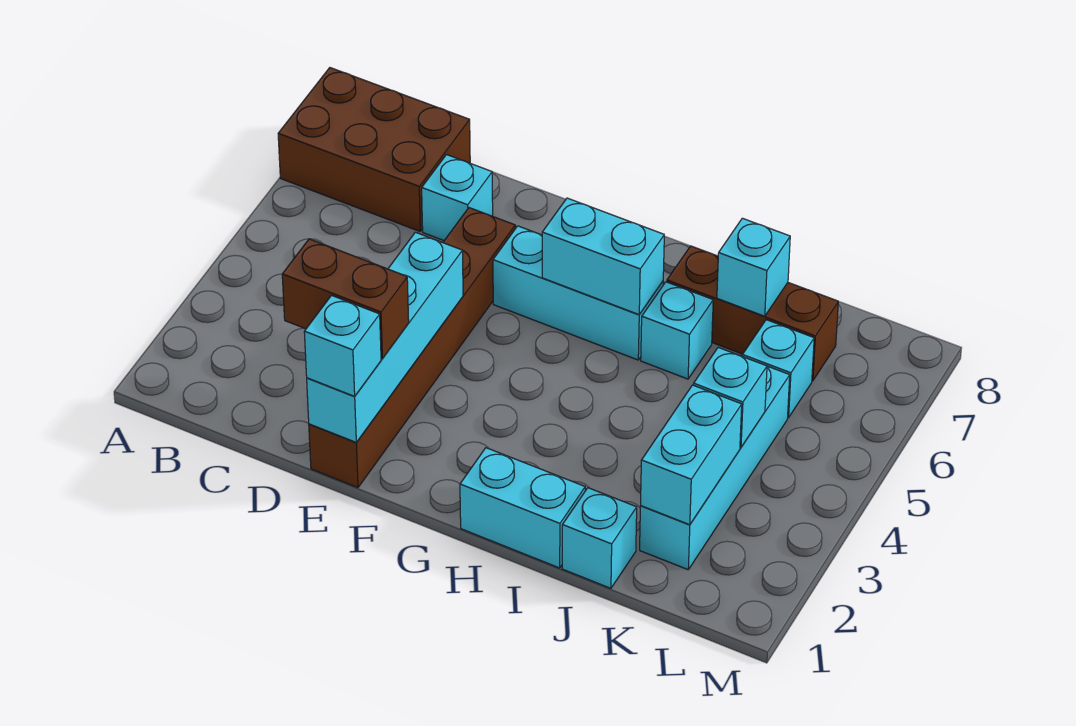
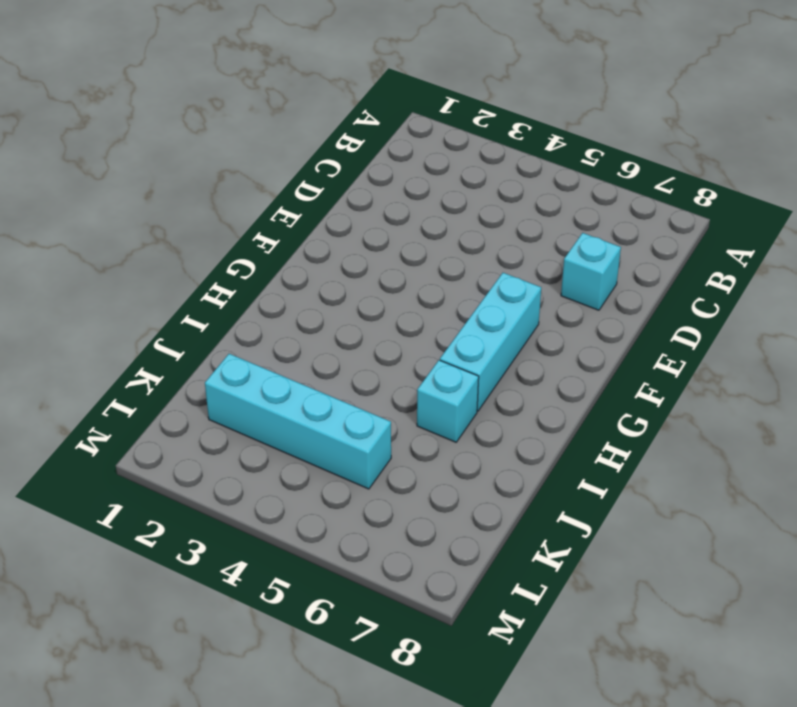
none -> brown 2x3 brick [278,68,470,231]
none -> brown 1x6 brick [309,208,515,488]
none -> cyan 1x2 brick [460,448,585,568]

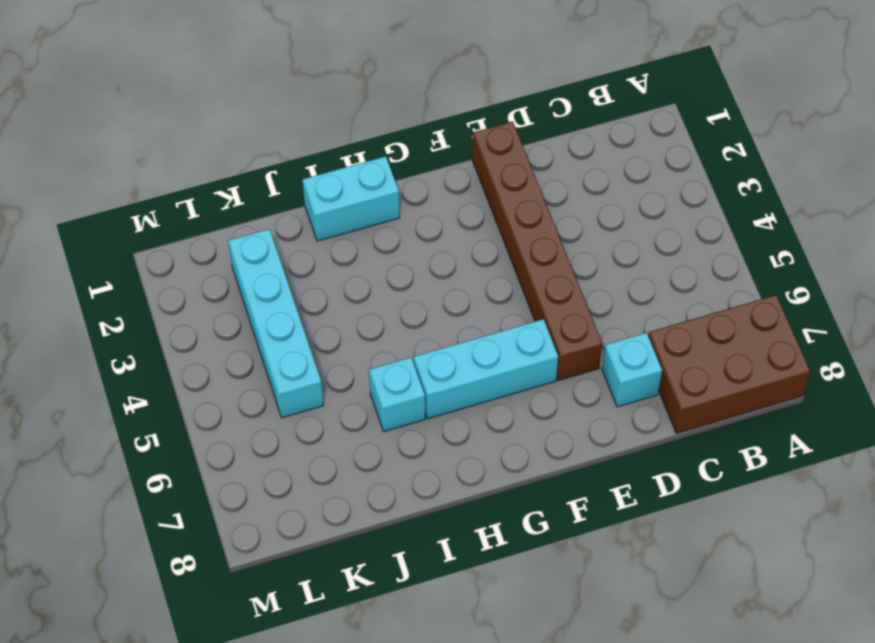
none -> brown 1x3 brick [667,246,838,381]
none -> cyan 1x1 brick [562,488,637,588]
none -> cyan 1x1 brick [742,320,814,418]

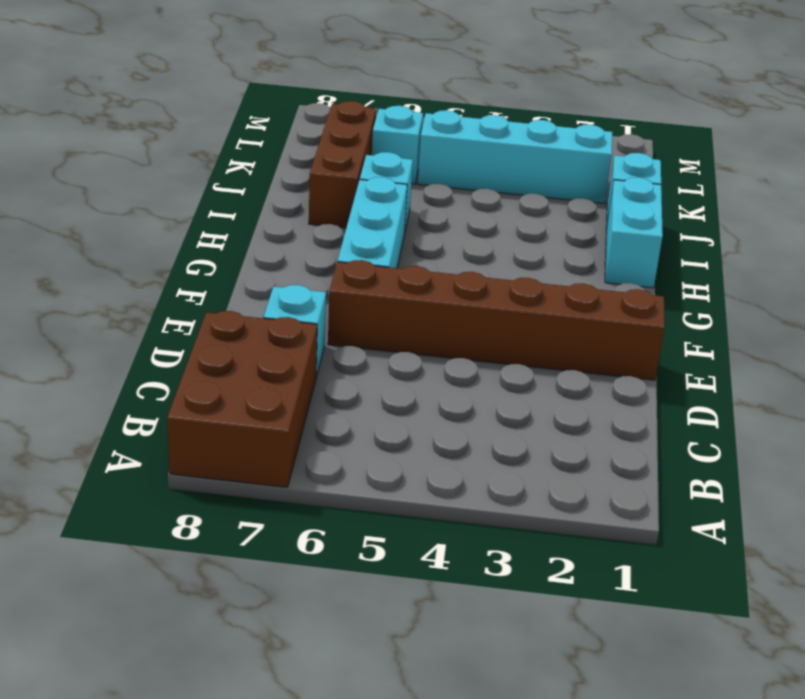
none -> cyan 1x4 brick [307,232,463,442]
none -> cyan 1x2 brick [542,198,664,314]
none -> cyan 1x1 brick [717,218,790,316]

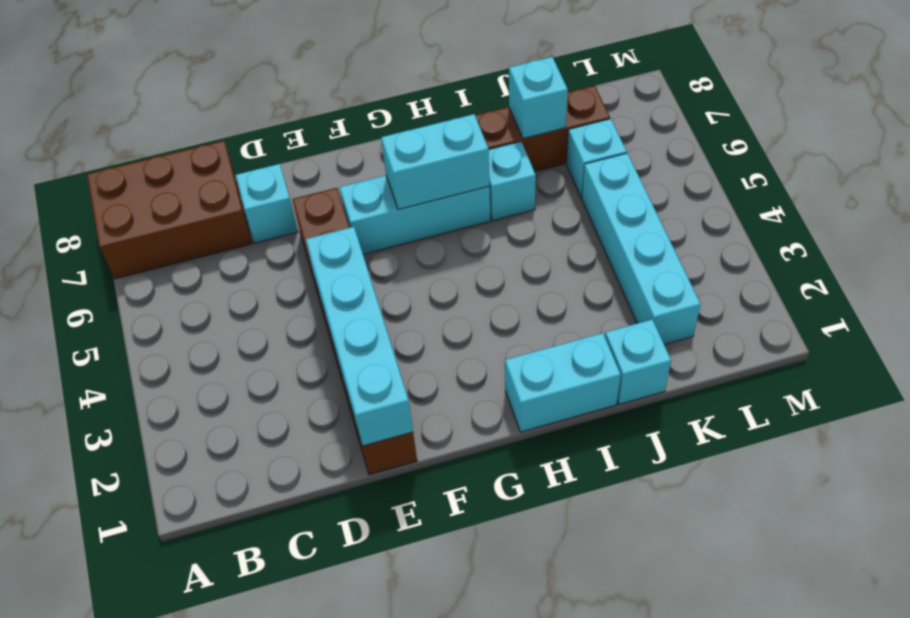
none -> cyan 1x2 brick [641,385,742,525]
none -> cyan 1x1 brick [694,348,767,447]
none -> brown 1x2 brick [282,239,409,359]

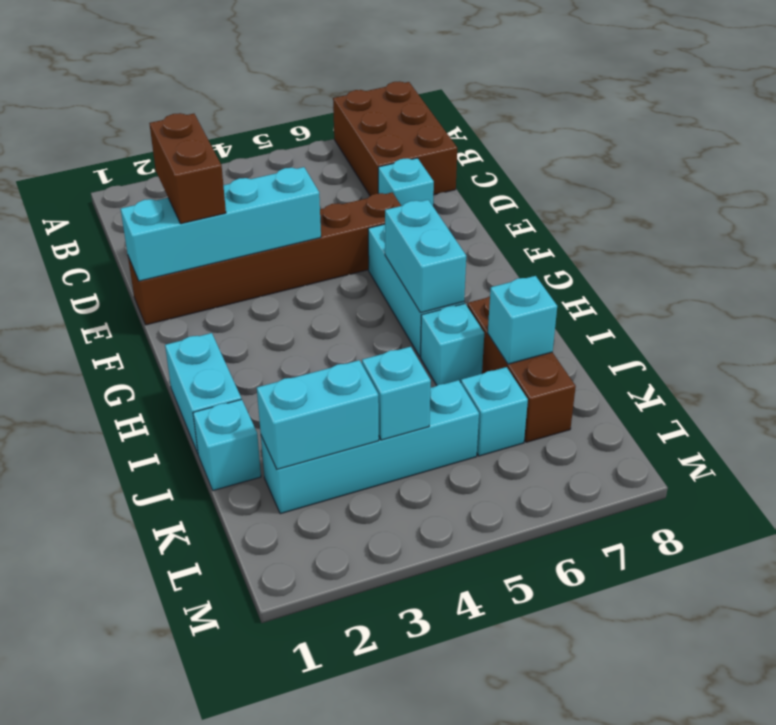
none -> cyan 1x1 brick [304,295,381,396]

